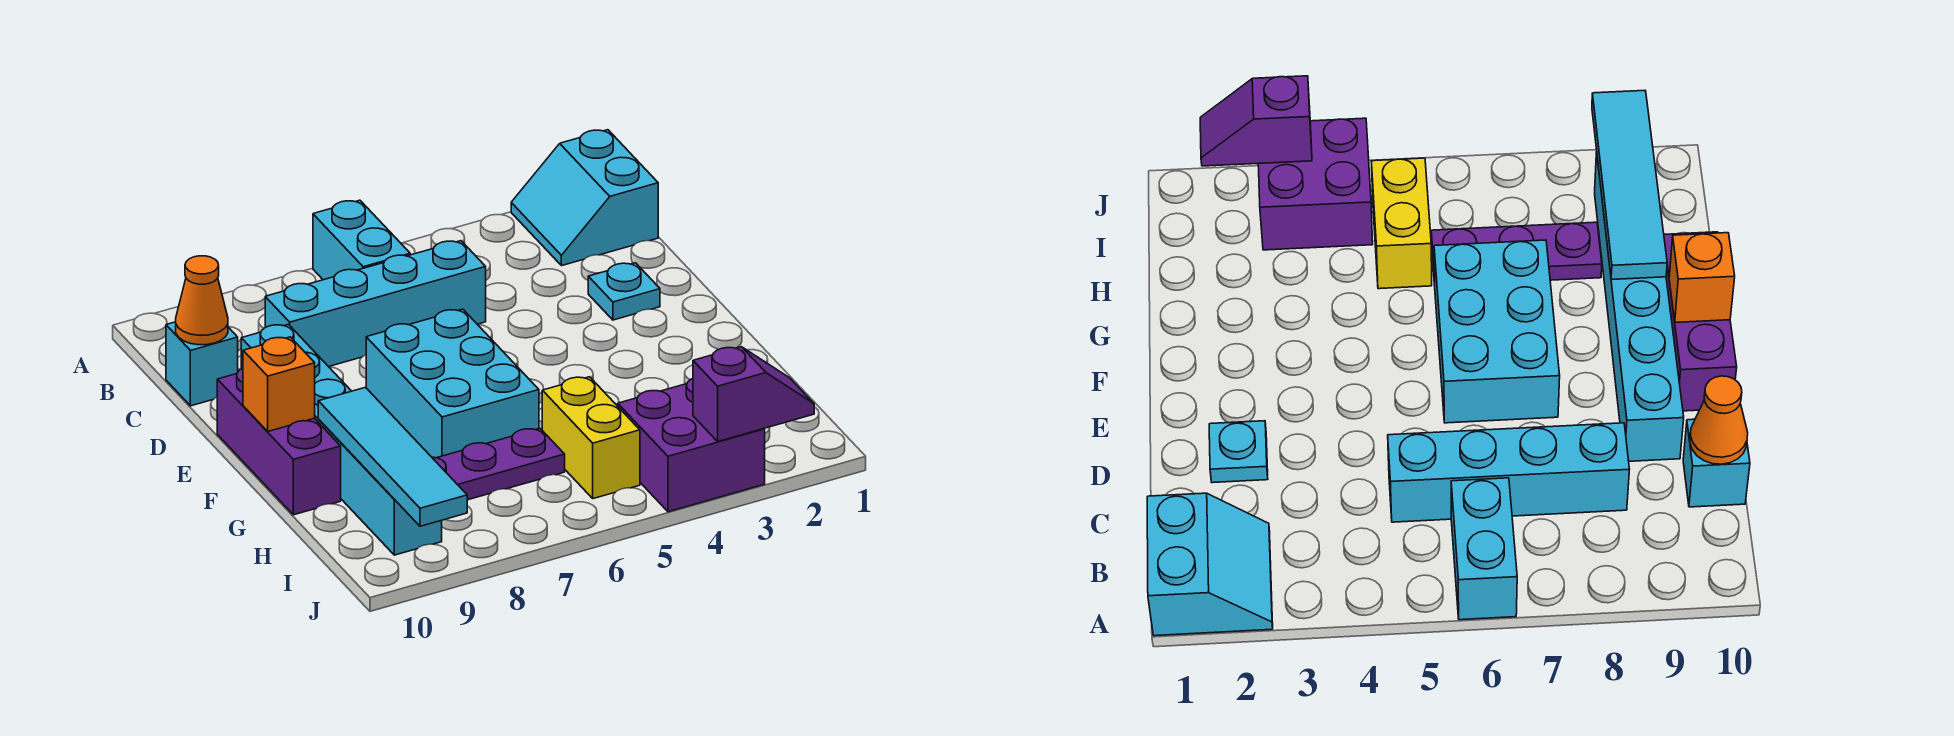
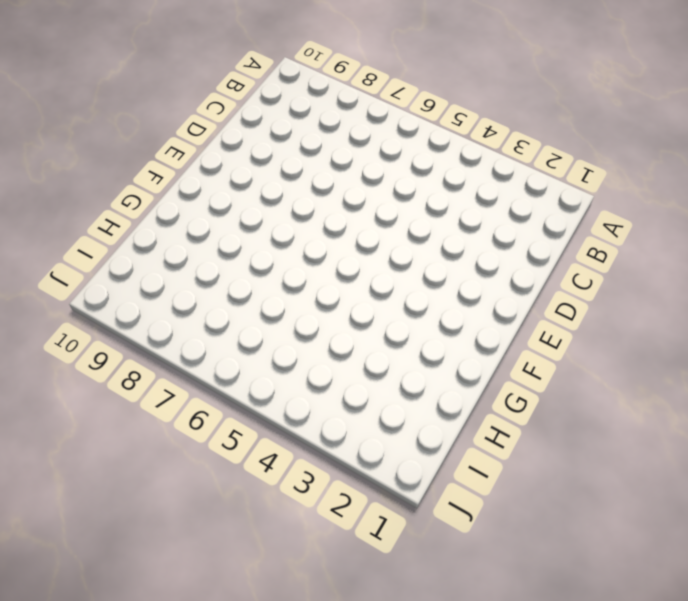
none -> cyan 2x2 slope [511,130,658,266]
none -> cyan 1x2 brick [313,200,410,280]
none -> cyan 1x4 brick [265,241,486,367]

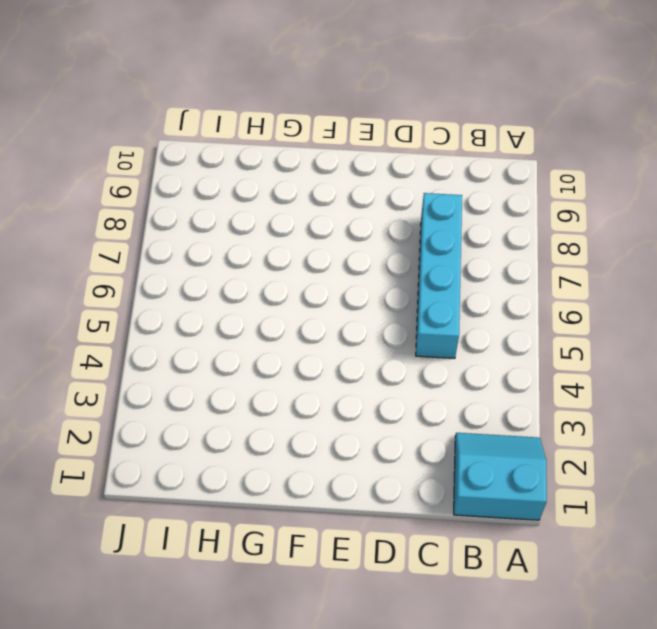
none -> cyan 1x2 brick [313,200,410,280]
none -> cyan 1x1 brick [166,322,238,406]
none -> cyan 1x1 plate [588,263,660,320]

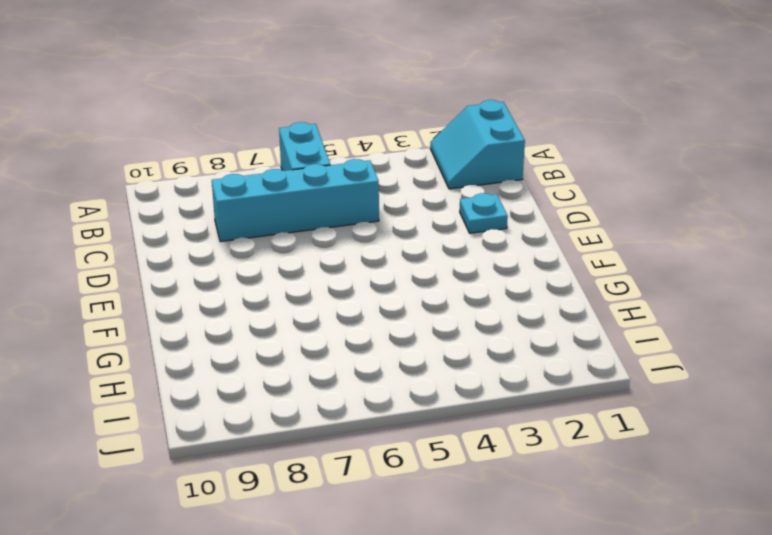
none -> cyan 1x1 brick [166,322,238,406]
none -> cyan 1x6 brick [241,324,442,555]
none -> cyan 2x3 brick [366,309,539,458]

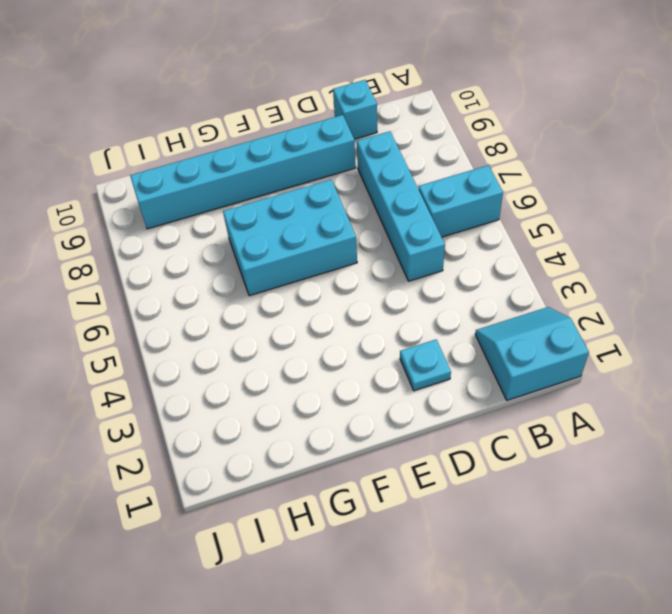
none -> purple 1x3 brick [217,369,341,515]
none -> yellow 1x2 brick [542,377,640,499]
none -> purple 1x3 plate [432,428,565,500]

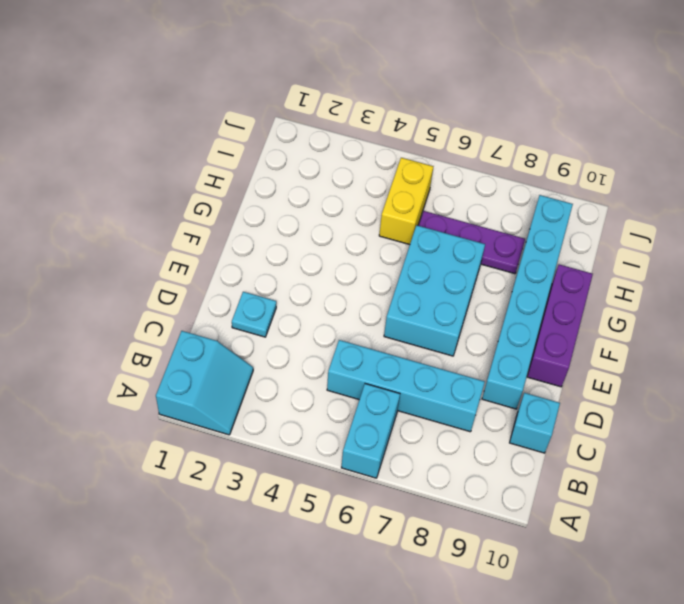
none -> purple 2x2 brick [618,379,765,512]
none -> orange 1x1 cone [176,256,228,345]
none -> orange 1x1 brick [243,337,315,432]

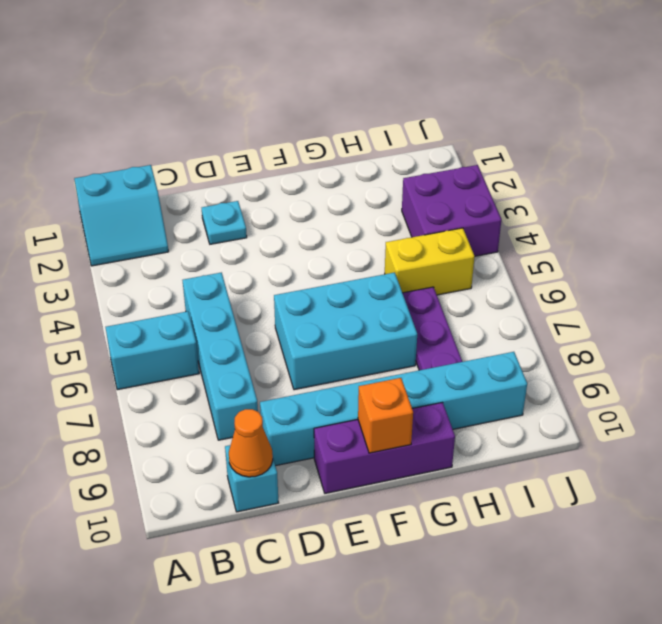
none -> cyan 1x4 tile [318,387,467,526]
none -> purple 1x2 slope [693,347,814,441]

